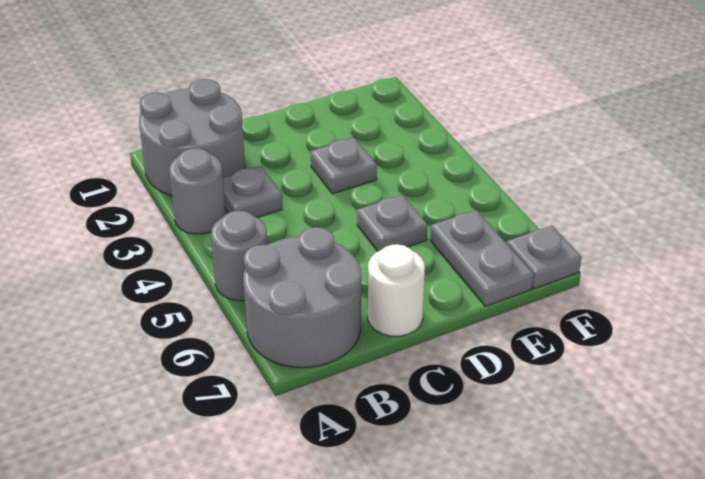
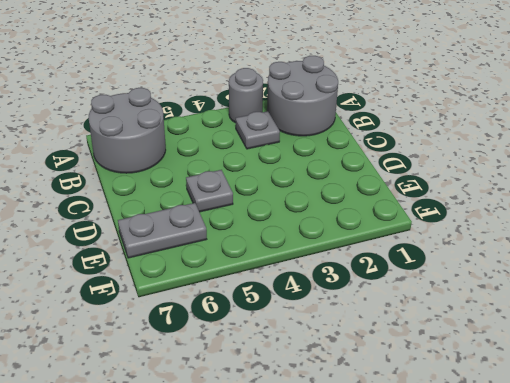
none -> grey 1x1 round brick [211,211,267,301]
none -> white 1x1 round brick [368,244,425,336]

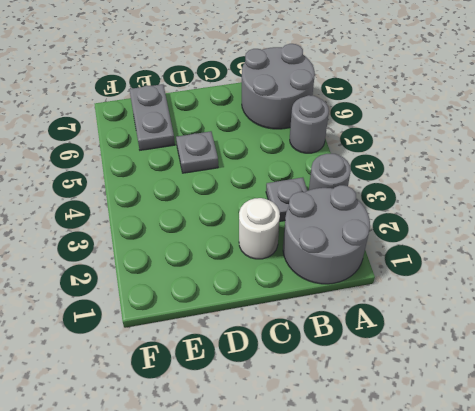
white 1x1 round brick [239,198,280,259] -> white 1x1 round brick moved to [368,244,425,336]
none -> grey 1x1 plate [311,138,377,194]
none -> grey 1x1 plate [507,226,581,289]

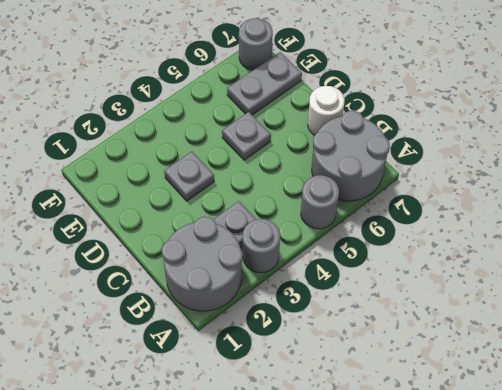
grey 1x1 round brick [239,18,273,70] -> grey 1x1 plate [507,226,581,289]

